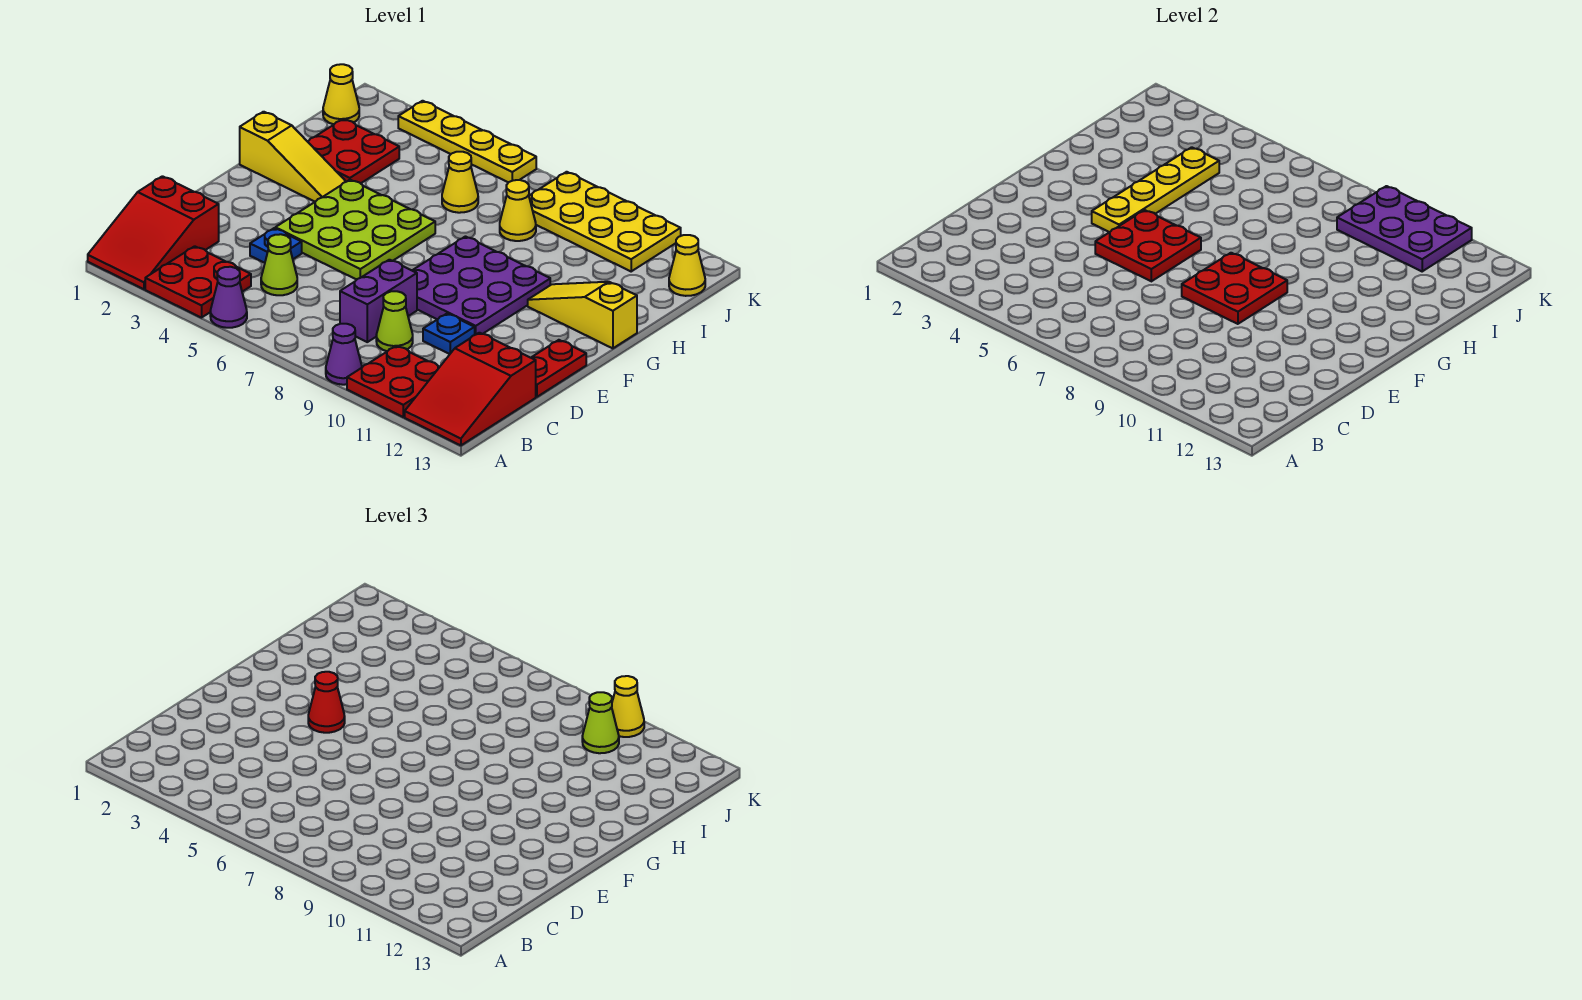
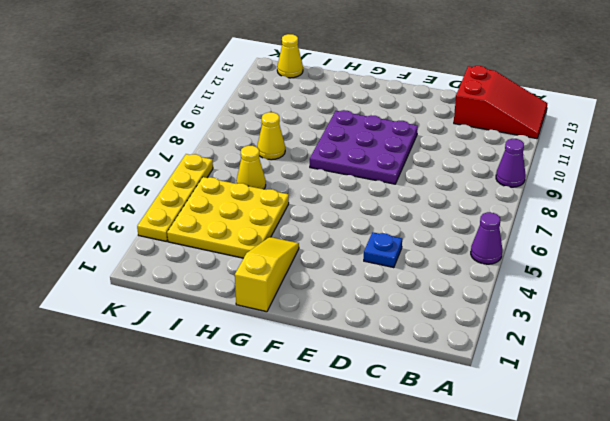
yellow 3x3 plate [167,177,289,258] -> red 2x2 plate [308,119,399,183]
none -> red 2x3 slope [88,176,219,289]
none -> red 2x2 plate [145,246,251,318]
none -> red 2x2 plate [347,346,439,417]
none -> lime 1x1 cone [261,234,297,295]

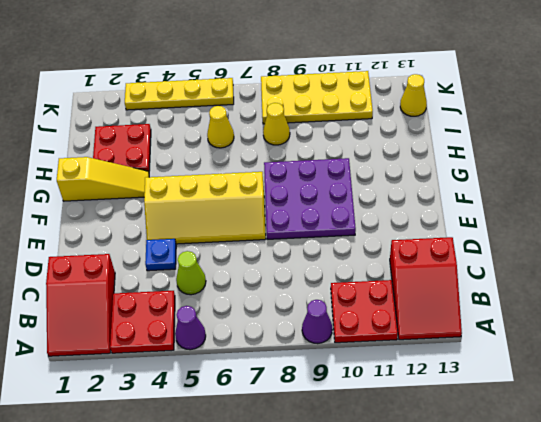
yellow 2x4 slope [144,172,266,244] -> lime 3x3 plate [275,180,435,280]
none -> purple 1x2 brick [340,260,417,342]
none -> lime 1x1 cone [376,291,413,351]
none -> blue 1x1 plate [423,314,475,354]
none -> red 1x2 plate [531,340,586,397]

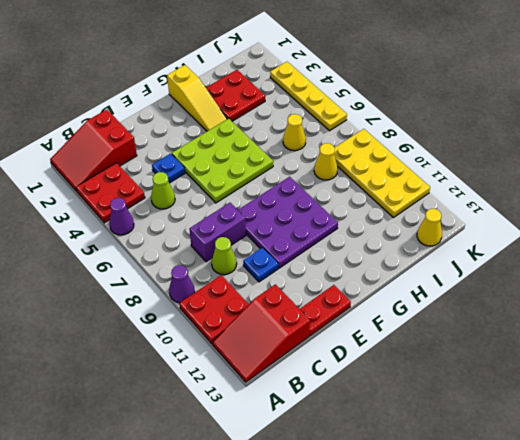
none -> yellow 1x3 slope [528,282,637,348]
none -> yellow 1x1 cone [323,64,359,124]
none -> red 2x2 plate [1095,210,1201,281]
none -> red 2x2 plate [1182,253,1287,324]

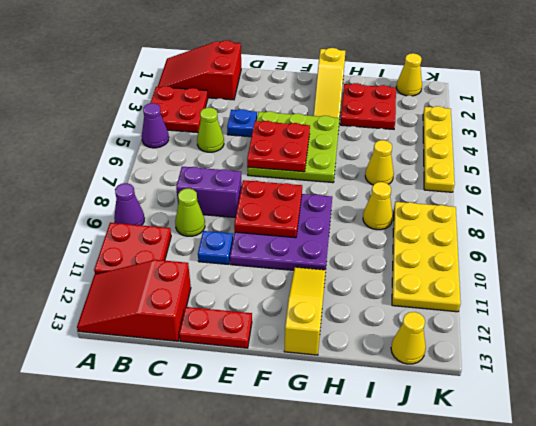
none -> yellow 1x4 plate [1092,147,1219,232]
none -> purple 2x3 plate [1337,186,1472,271]
none -> red 1x1 cone [308,672,345,733]
none -> lime 1x1 cone [582,692,619,753]

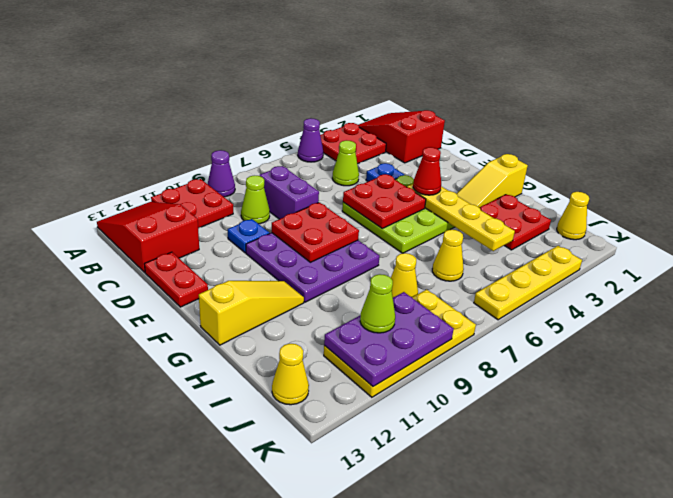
none -> yellow 1x1 cone [612,676,644,737]

